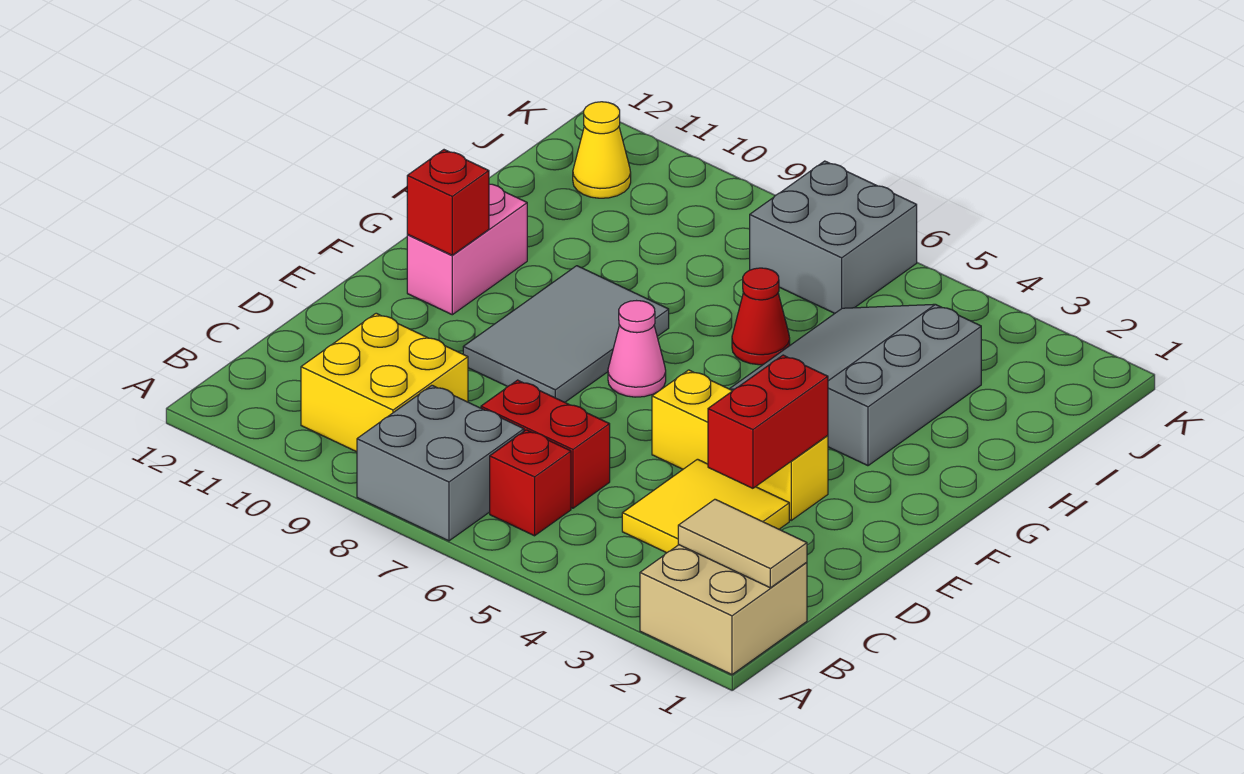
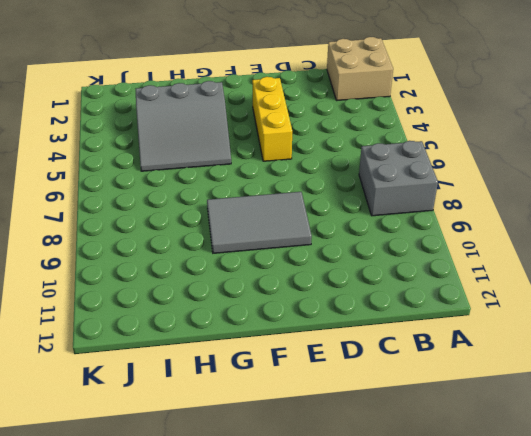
none -> red 1x1 brick [490,430,571,536]
none -> yellow 2x2 brick [301,313,468,452]
none -> yellow 2x2 tile [622,459,789,553]

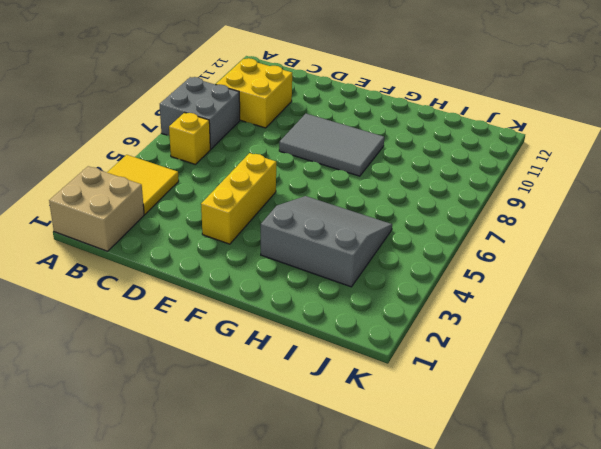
yellow 2x2 tile [107,155,179,214] -> yellow 2x2 tile moved to [622,459,789,553]
yellow 1x1 brick [169,113,210,165] -> red 1x1 brick [490,430,571,536]
none -> red 1x2 brick [481,380,610,508]
none -> pink 1x1 cone [608,301,666,397]
none -> pink 1x2 brick [407,184,527,315]

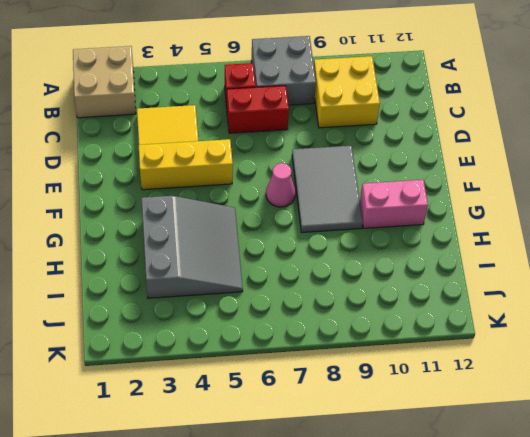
pink 1x2 brick [360,180,428,228] -> pink 1x2 brick turned to [407,184,527,315]
none -> red 1x1 cone [732,268,790,365]
none -> grey 2x2 brick [750,161,917,313]
none -> yellow 1x1 cone [573,102,631,198]

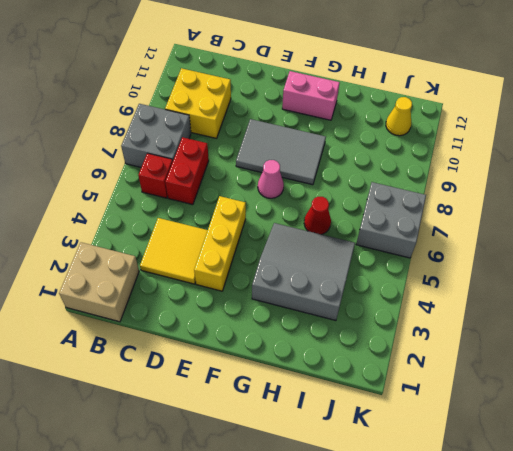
none -> tan 1x2 tile [678,499,807,588]
none -> red 1x2 brick [708,355,828,488]
none -> red 1x1 brick [407,150,489,255]

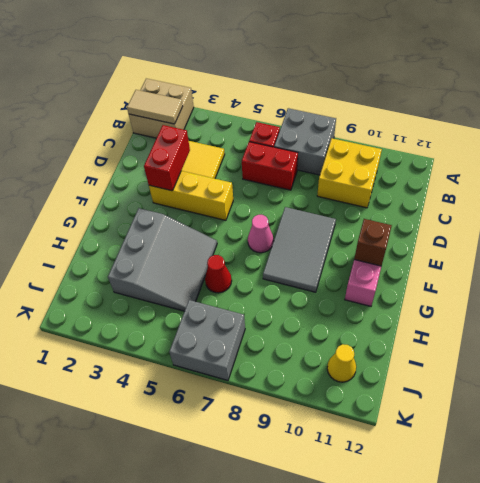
brown 1x1 brick [354,219,392,266] -> red 1x1 brick [407,150,489,255]

